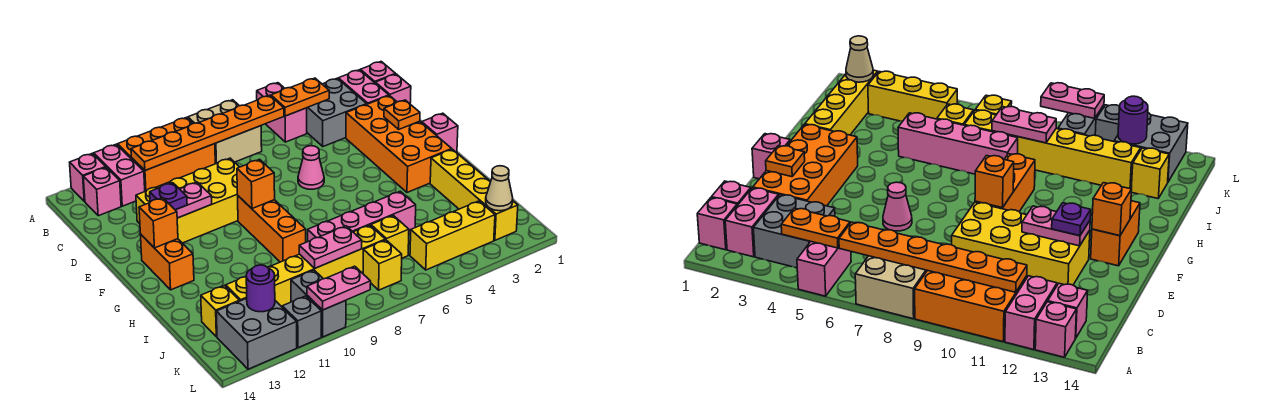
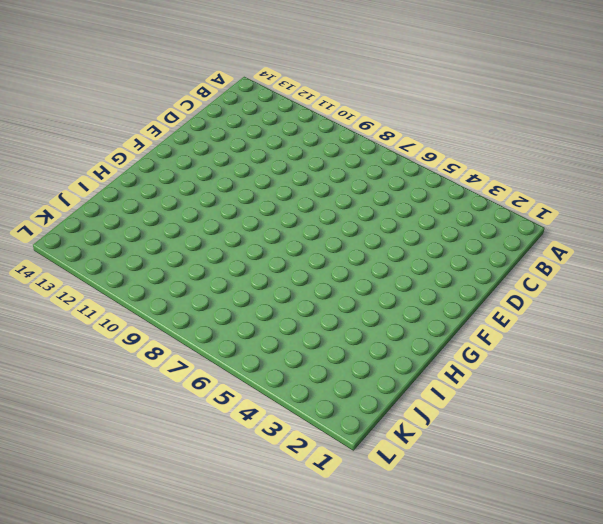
none -> pink 1x2 brick [257,83,307,142]
none -> tan 2x2 brick [188,100,262,164]
none -> orange 2x3 brick [118,117,215,191]
none -> pink 1x2 brick [94,144,145,206]

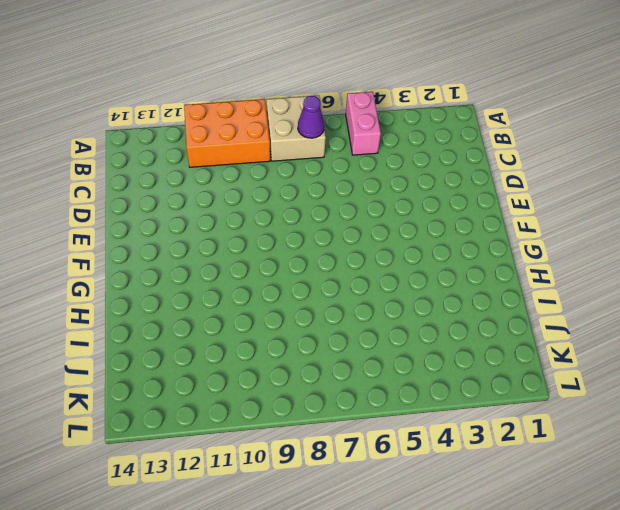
purple 1x1 cone [298,96,324,138] -> orange 1x6 plate [131,96,284,170]
none -> pink 1x2 brick [94,144,145,206]
none -> pink 1x1 brick [70,153,106,201]
none -> pink 1x1 brick [360,62,395,83]
none -> pink 1x2 brick [338,70,389,104]

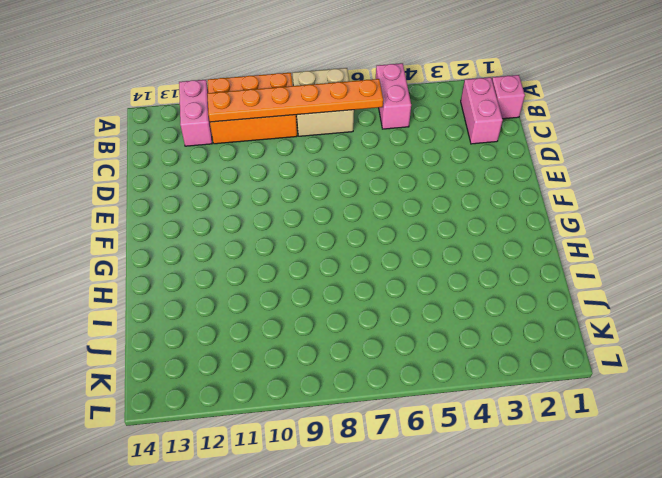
none -> pink 1x1 brick [70,153,106,201]
none -> grey 2x2 brick [307,78,367,146]
none -> pink 1x1 brick [83,167,121,216]
none -> pink 1x1 brick [375,74,411,104]

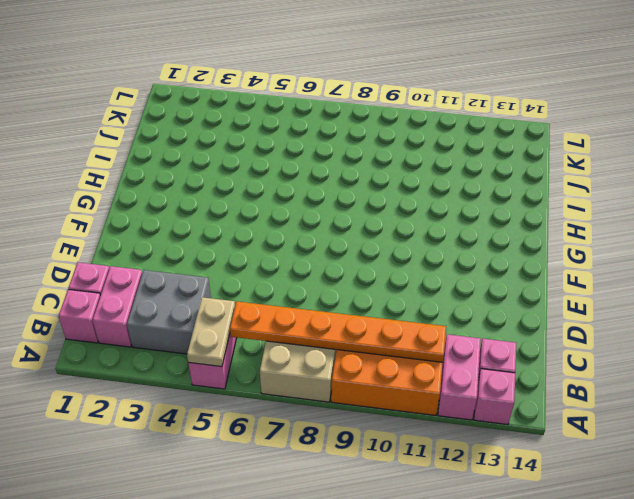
tan 1x2 plate [187,297,235,367] -> orange 1x2 plate [271,78,329,116]
none -> orange 2x4 brick [346,96,452,192]
none -> yellow 2x4 brick [136,158,239,243]
none -> pink 1x1 cone [298,146,324,189]
none -> pink 1x1 brick [422,113,458,152]

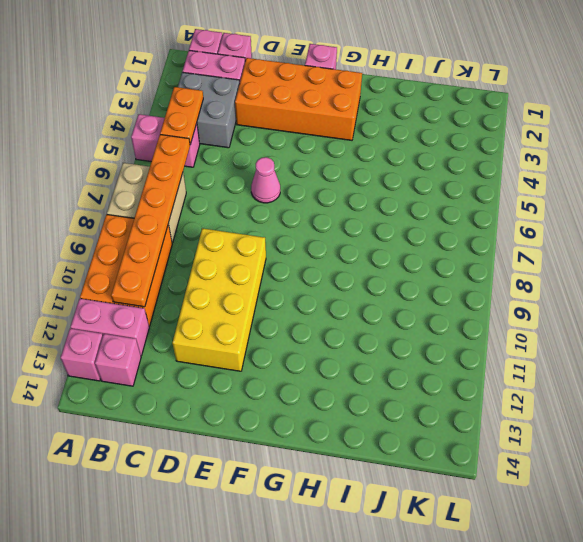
none -> orange 1x3 brick [238,196,306,262]
none -> orange 1x2 brick [141,235,194,290]
none -> yellow 1x4 brick [430,149,518,240]
none -> pink 1x4 brick [308,191,416,241]

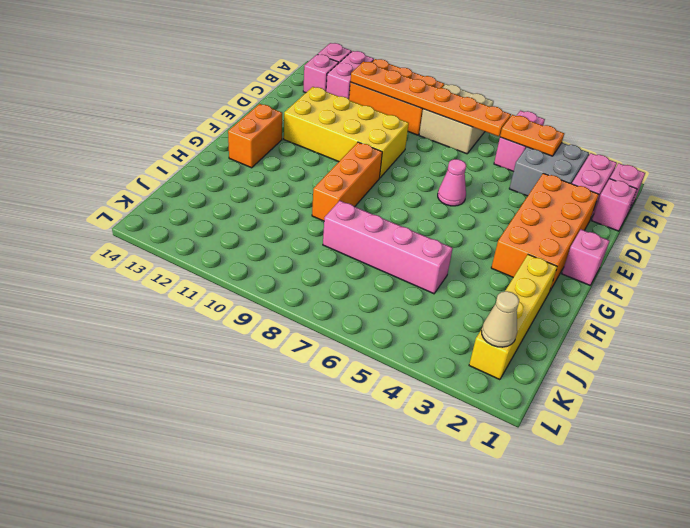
none -> yellow 1x1 brick [371,215,409,258]
none -> yellow 1x6 brick [226,225,385,307]
none -> yellow 1x1 brick [201,286,240,337]
none -> yellow 1x3 brick [410,201,495,270]

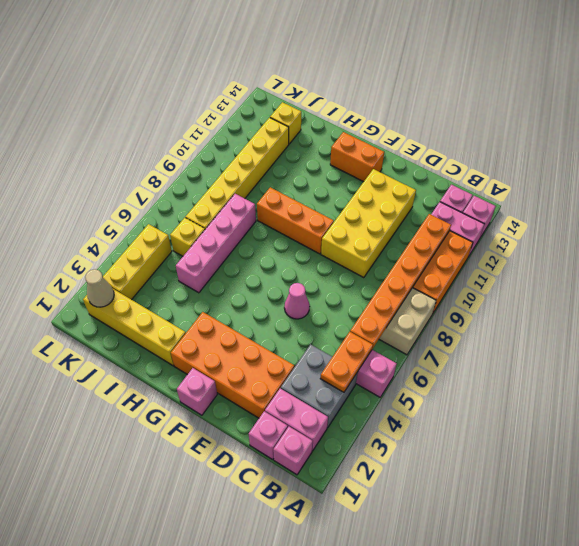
none -> yellow 1x1 brick [363,240,402,290]
none -> grey 1x2 brick [291,270,346,337]
none -> grey 2x2 brick [216,298,297,369]
none -> grey 1x1 brick [282,296,321,348]

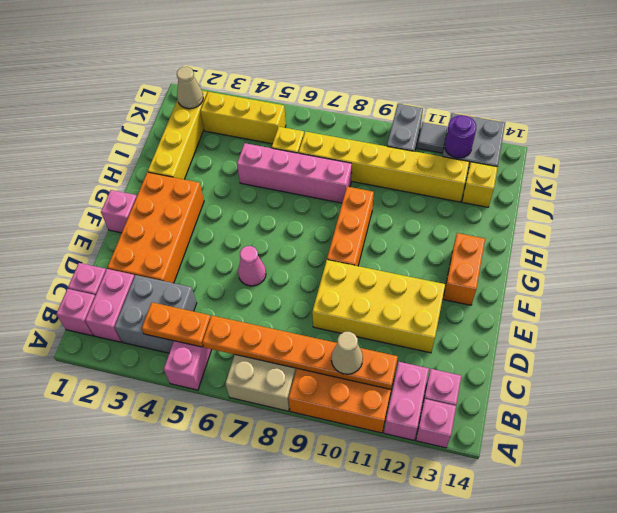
tan 1x1 cone [331,332,363,374] -> none
grey 1x1 tile [417,122,448,153] -> grey 1x1 brick [282,296,321,348]
none -> yellow 1x1 brick [363,240,402,290]
none -> orange 1x1 plate [384,100,420,129]
none -> pink 1x2 plate [150,182,212,218]
none -> orange 1x1 brick [237,159,275,209]

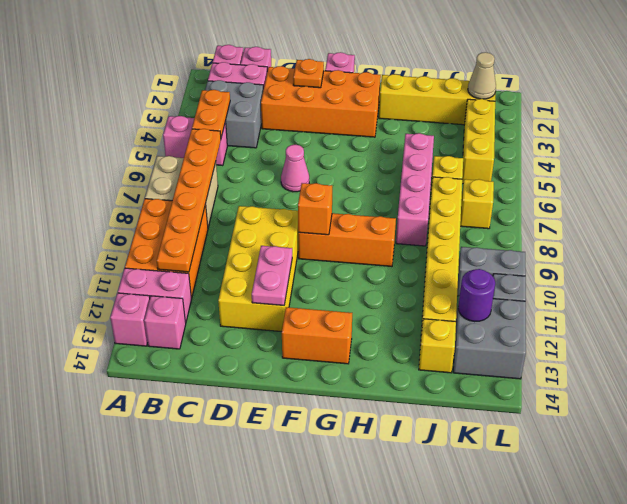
none -> orange 1x1 brick [139,198,178,248]
none -> pink 1x2 plate [299,226,362,268]
none -> pink 1x2 plate [307,266,371,310]
none -> purple 1x1 plate [150,183,187,210]

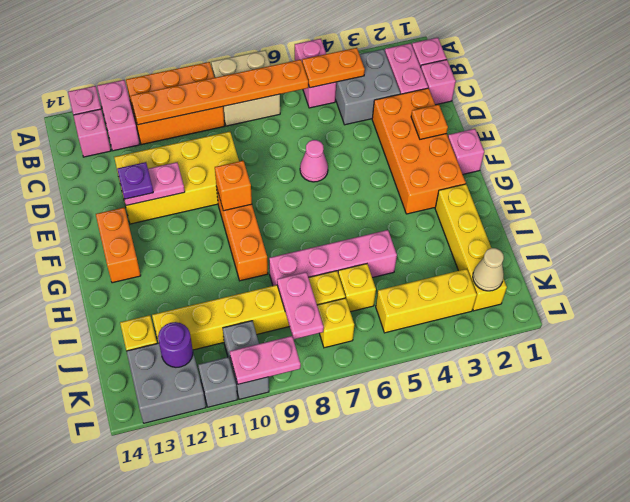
pink 1x2 plate [277,272,324,339] -> pink 1x2 plate turned to [299,226,362,268]
none -> orange 1x1 brick [139,198,178,248]

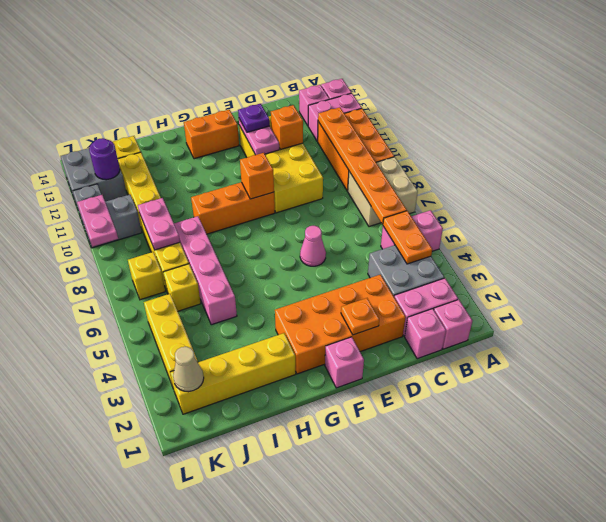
orange 1x1 brick [271,105,303,149] -> orange 1x1 brick moved to [139,198,178,248]

